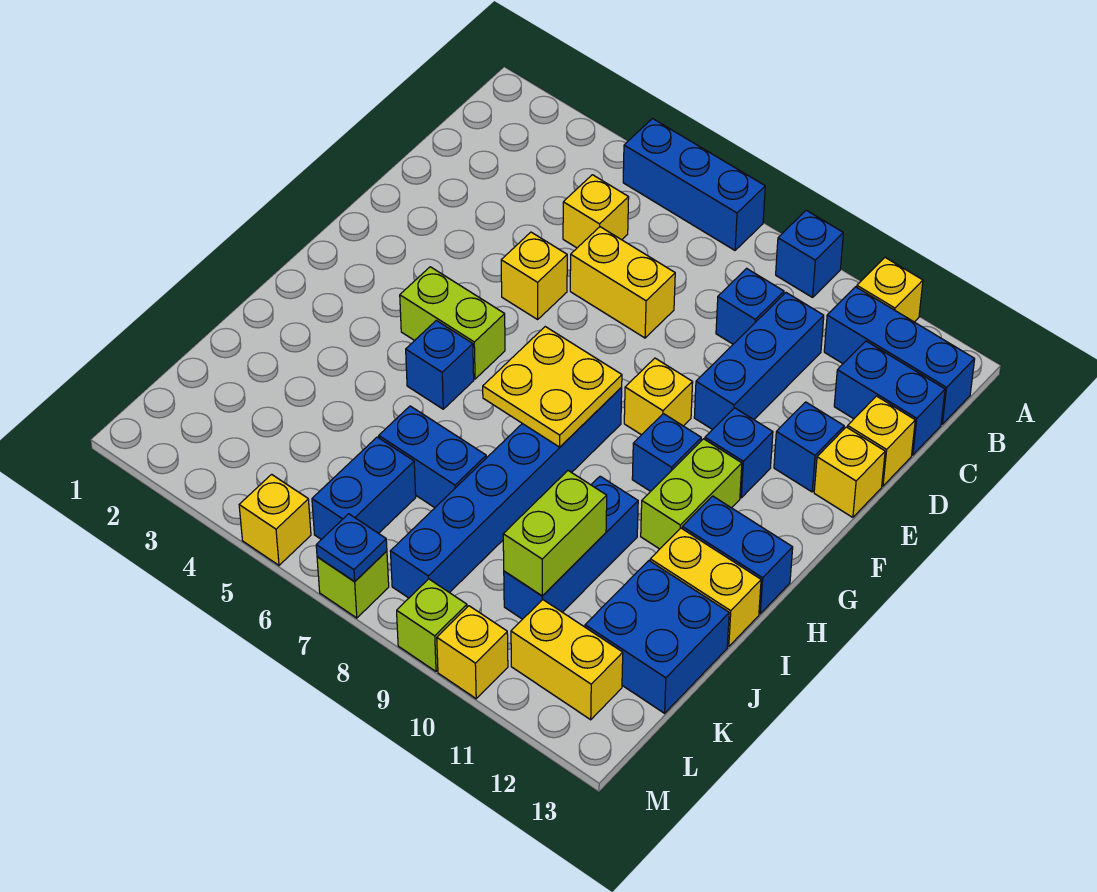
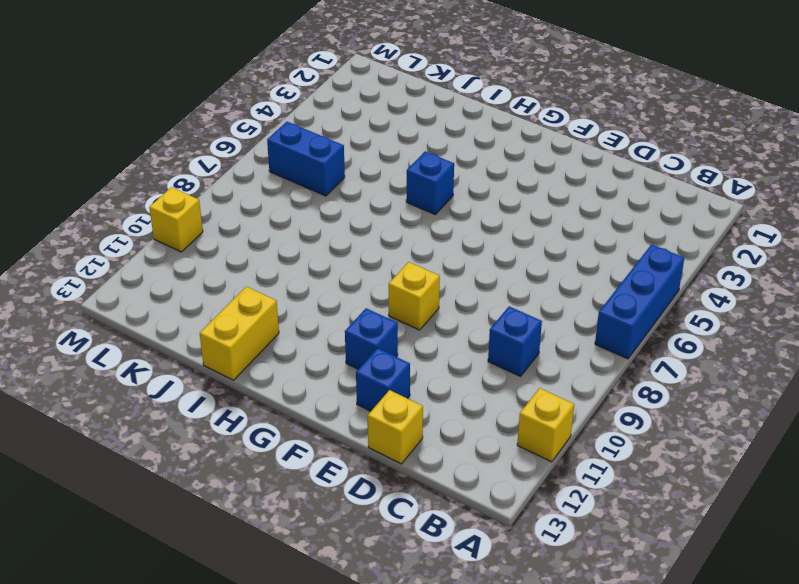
none -> blue 1x1 brick [776,210,843,297]
none -> blue 1x3 brick [824,287,975,424]
none -> yellow 1x1 brick [563,175,629,248]
none -> blue 1x3 brick [694,293,824,430]

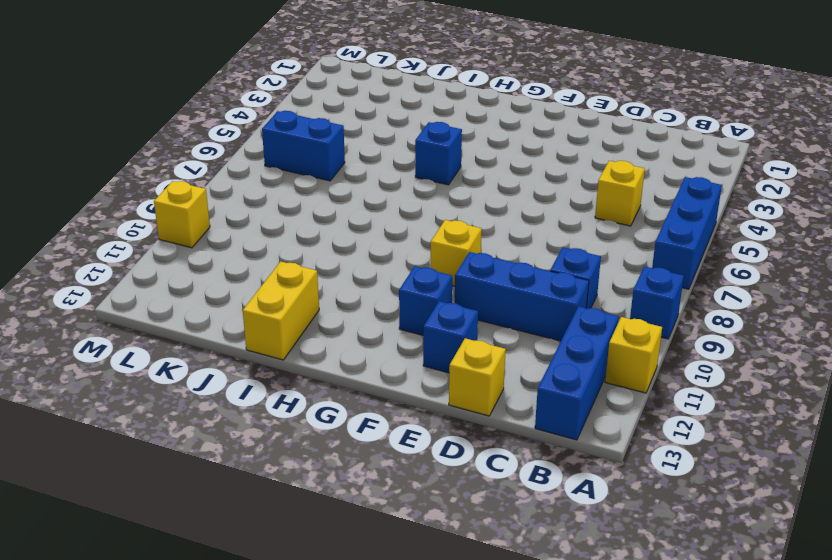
none -> blue 1x2 brick [834,341,945,455]
none -> yellow 1x2 brick [570,227,675,338]
none -> yellow 1x1 brick [501,232,567,319]
none -> yellow 1x1 brick [814,427,885,517]

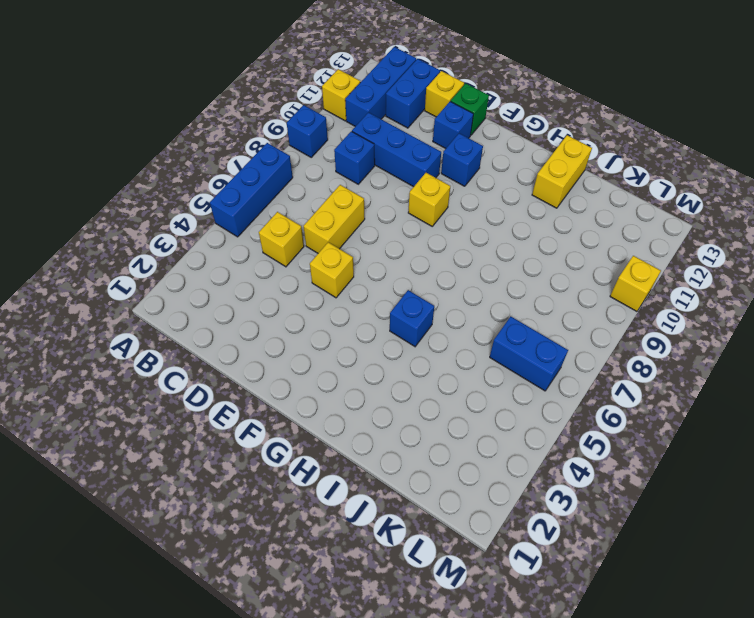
green 1x1 brick [451,83,489,135] -> yellow 1x1 brick [814,427,885,517]
none -> lime 1x2 brick [400,267,505,379]
none -> blue 1x6 brick [390,387,622,598]
none -> blue 1x1 brick [632,414,701,491]
none -> lime 1x2 brick [641,439,742,549]

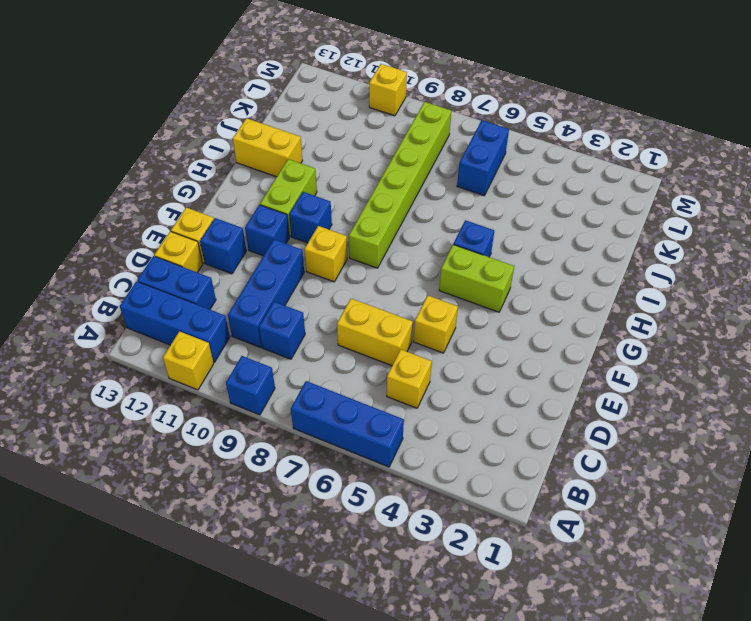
lime 1x6 brick [349,102,451,268] -> blue 1x6 brick [390,387,622,598]
none -> blue 1x2 brick [682,496,793,614]
none -> blue 1x3 brick [504,476,638,619]
none -> blue 1x2 brick [379,406,486,508]
none -> blue 2x2 brick [585,561,729,713]

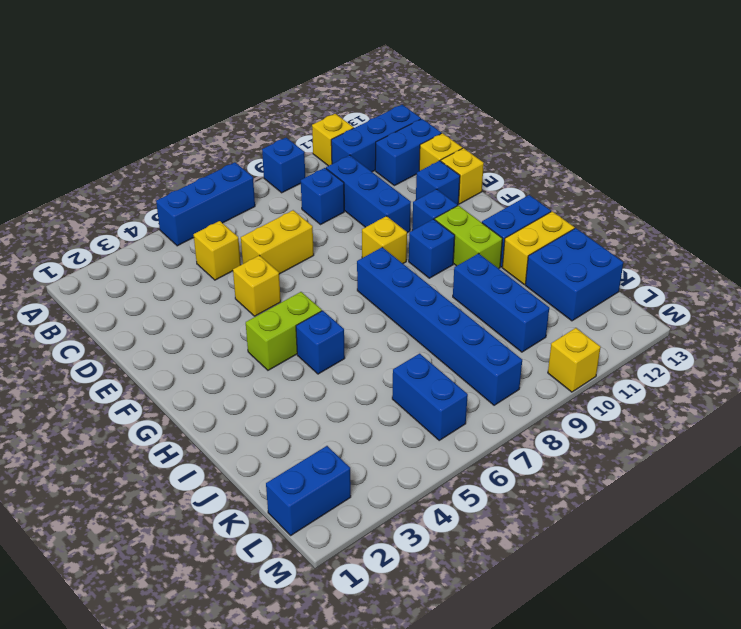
blue 1x2 brick [266,446,351,535] -> blue 1x2 brick moved to [379,406,486,508]
none -> yellow 1x2 brick [511,600,623,720]
none -> yellow 1x1 brick [239,474,311,565]
none -> lime 1x1 brick [317,551,389,618]
none -> lime 1x1 brick [397,579,467,671]

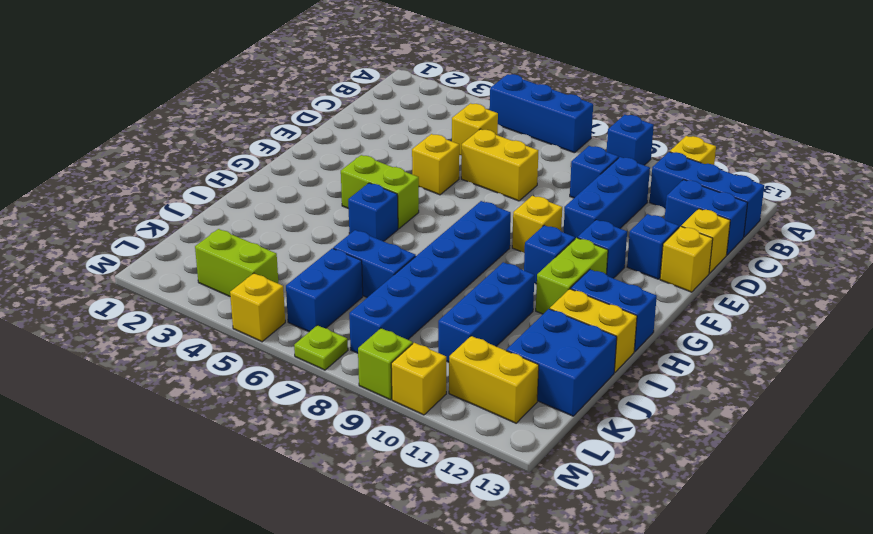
lime 1x2 brick [195,229,278,296] -> lime 1x2 brick turned to [503,471,607,596]
lime 1x1 plate [294,325,348,370] -> lime 1x1 brick [317,551,389,618]
none -> yellow 2x2 plate [483,327,622,447]
none -> blue 1x1 plate [316,514,387,582]

